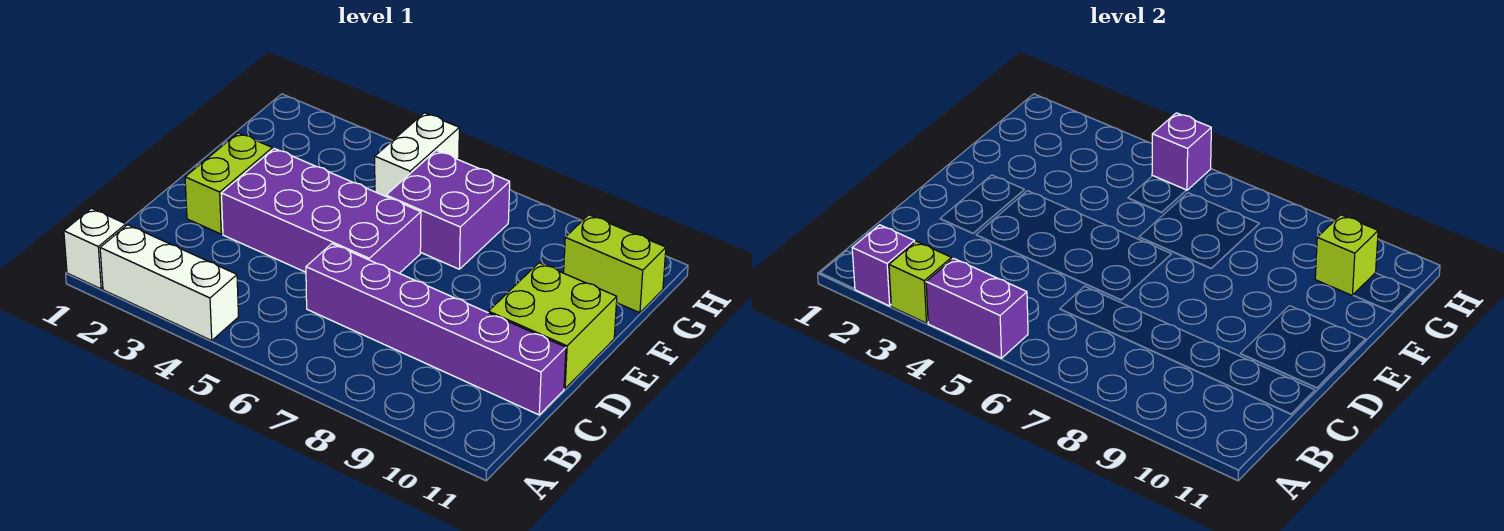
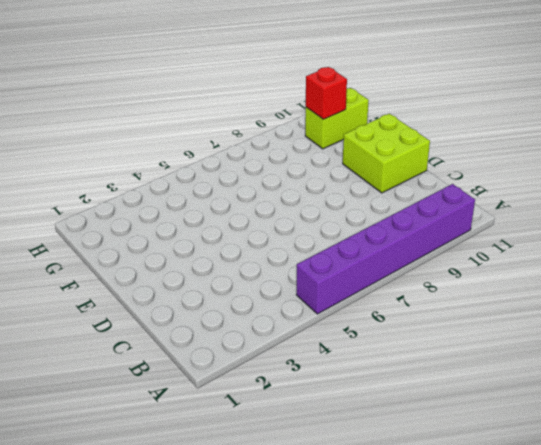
purple 1x6 brick [297,184,475,314] -> purple 1x6 brick moved to [306,244,566,415]
red 1x1 brick [306,67,347,119] -> lime 1x1 brick [1315,215,1378,295]
none -> white 1x1 brick [64,208,126,289]
none -> white 1x3 brick [100,225,239,341]
none -> lime 1x2 brick [185,133,272,234]

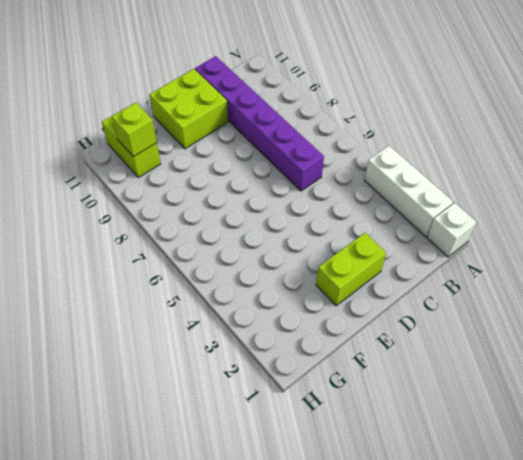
none -> purple 2x4 brick [221,149,421,273]
none -> purple 2x2 brick [386,151,510,269]
none -> white 1x2 brick [375,113,459,196]

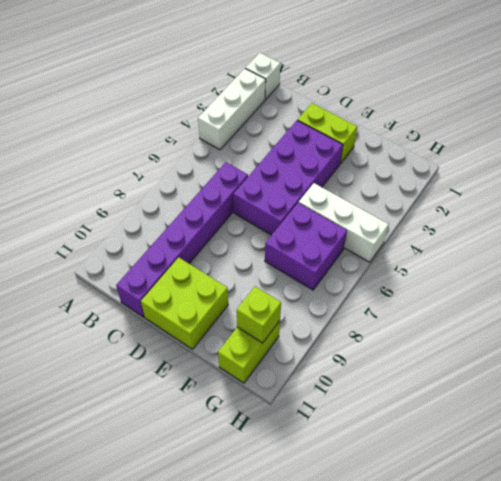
white 1x3 brick [299,183,389,262] -> white 1x2 brick [375,113,459,196]
none -> purple 1x1 brick [852,225,915,306]
none -> lime 1x1 brick [889,241,952,323]
none -> purple 1x2 brick [926,258,1028,358]

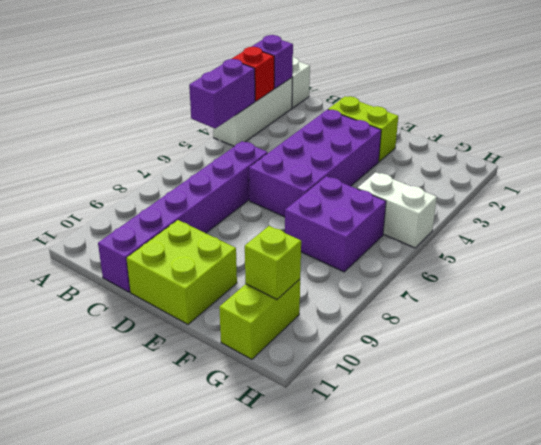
red 1x1 brick [232,47,274,101] -> lime 1x1 brick [889,241,952,323]
none -> purple 1x1 brick [1152,113,1211,190]

